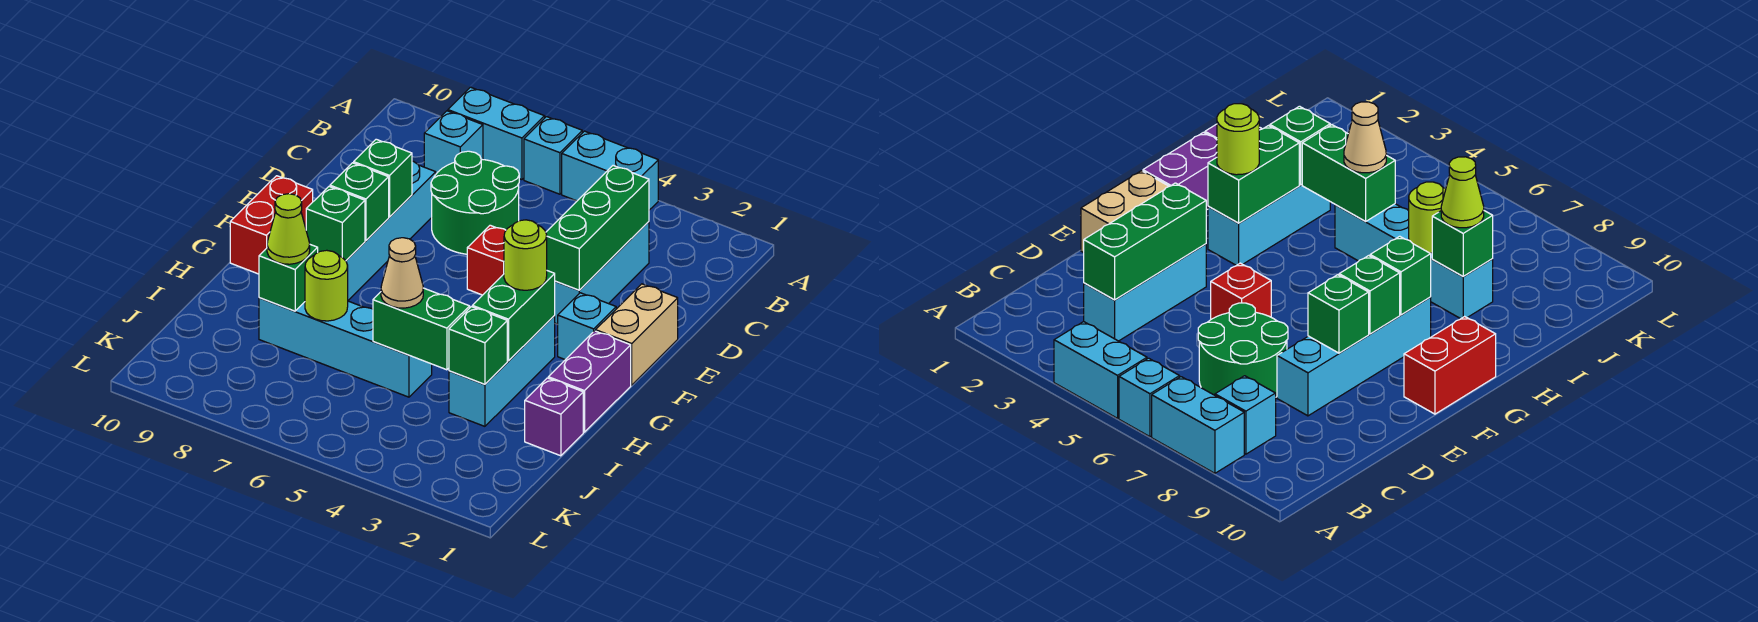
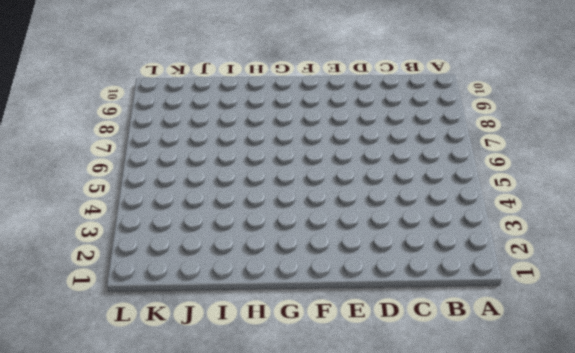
none -> cyan 1x2 brick [562,131,658,210]
none -> cyan 1x1 brick [524,117,582,194]
none -> cyan 1x2 brick [448,87,545,180]

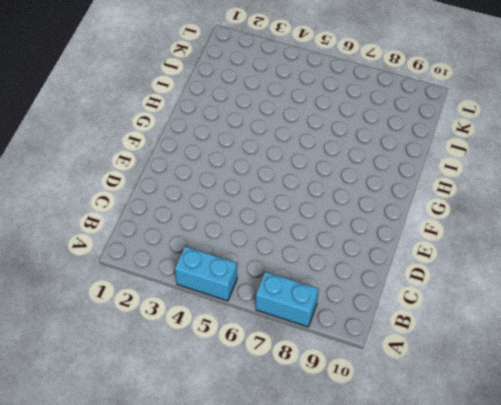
none -> cyan 1x1 brick [524,117,582,194]
none -> cyan 1x1 brick [424,111,483,174]
none -> cyan 1x3 brick [554,222,649,324]

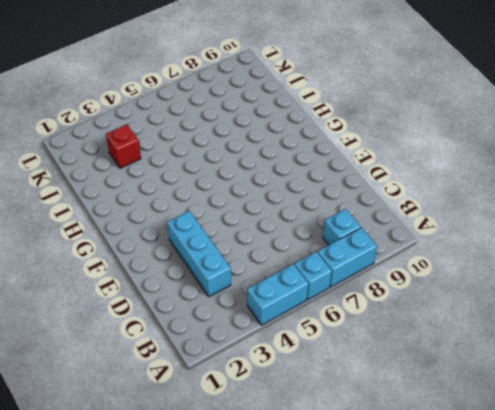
red 1x1 brick [106,124,141,168] -> red 1x1 brick moved to [467,225,506,295]
none -> green 2x2 round brick [431,151,519,254]
none -> cyan 1x4 brick [346,161,436,300]
none -> tan 1x2 brick [596,284,678,385]

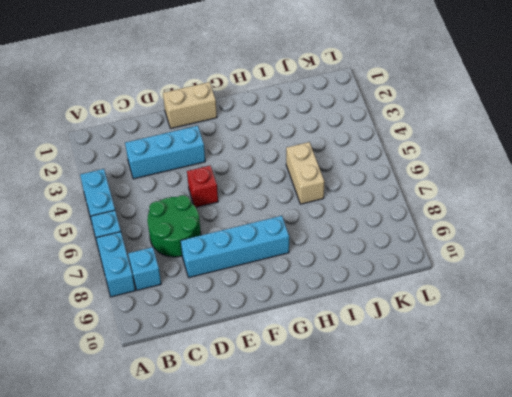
tan 1x2 brick [286,142,325,204] -> cyan 1x4 brick [259,298,432,397]
none -> cyan 1x1 brick [558,293,616,360]
none -> red 1x2 brick [230,176,313,274]
none -> purple 1x2 brick [548,331,631,432]

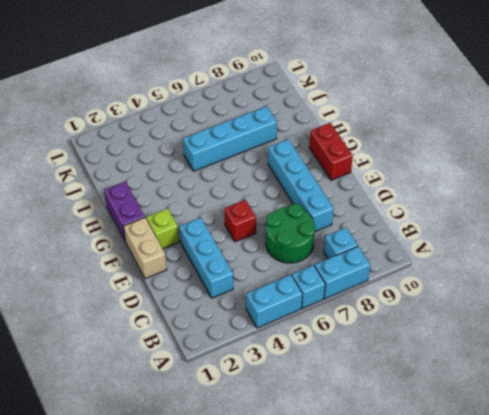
lime 1x1 brick [146,208,179,249] -> cyan 1x1 brick [558,293,616,360]
none -> cyan 1x3 brick [449,316,555,426]
none -> purple 1x1 brick [525,378,583,456]
none -> green 1x3 brick [546,166,649,290]

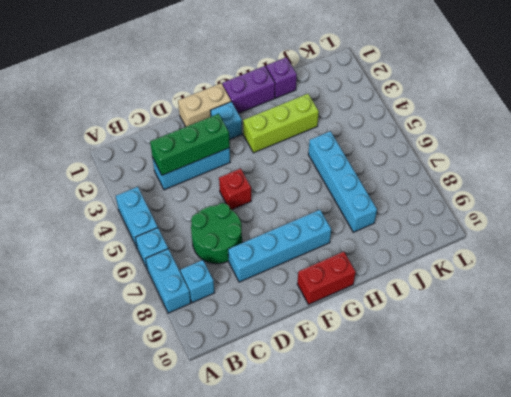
lime 1x3 brick [243,94,319,153] -> cyan 1x3 brick [449,316,555,426]
none -> green 1x1 brick [354,139,412,217]
none -> green 1x1 brick [330,163,389,241]
none -> green 1x2 brick [472,271,555,361]

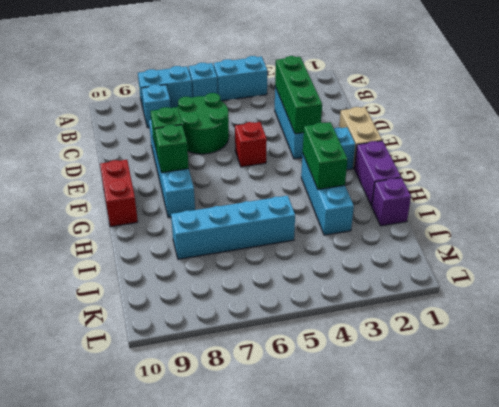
none -> green 1x1 brick [306,187,365,261]
none -> green 1x1 brick [449,307,507,384]
none -> green 1x2 brick [373,288,470,370]

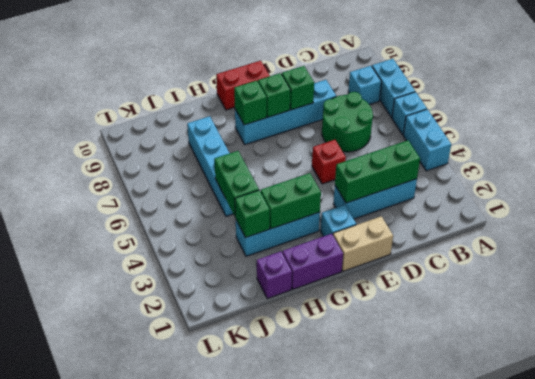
none -> lime 1x1 round brick [305,250,348,321]
none -> green 1x1 brick [259,245,318,311]
none -> lime 1x1 round brick [504,220,547,290]

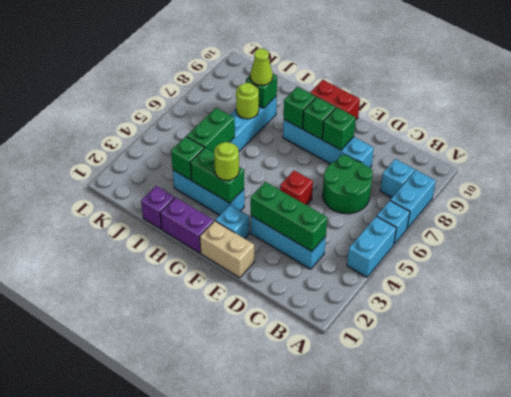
none -> tan 1x1 cone [381,238,423,308]

